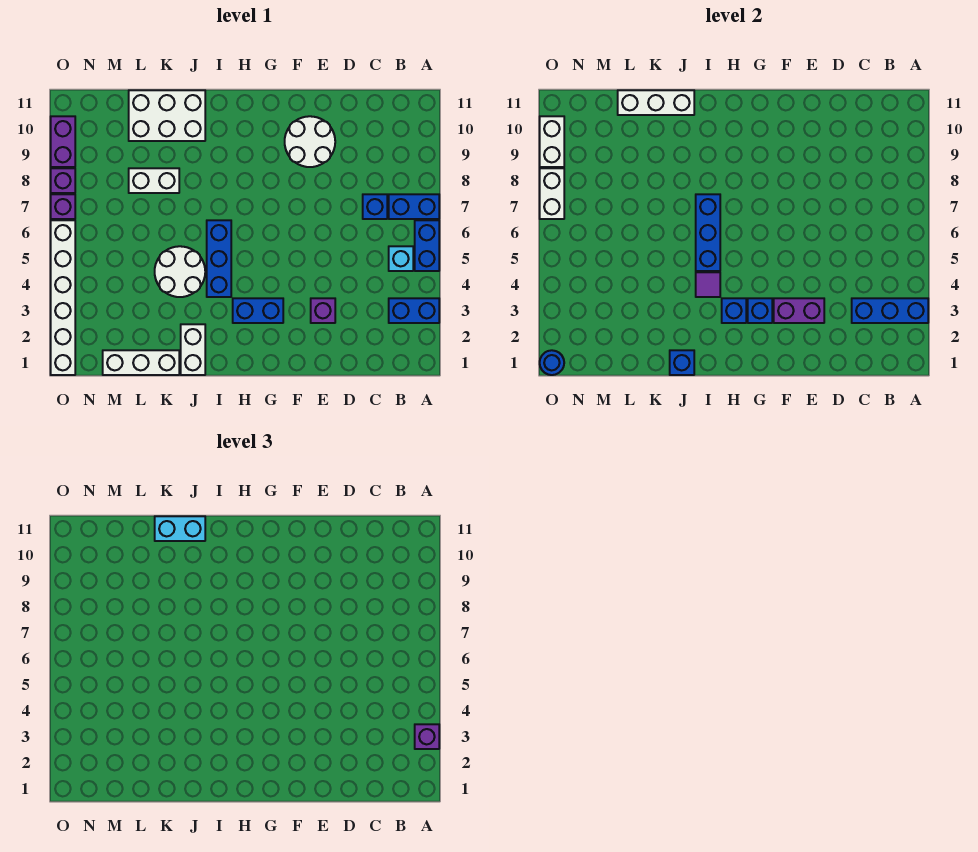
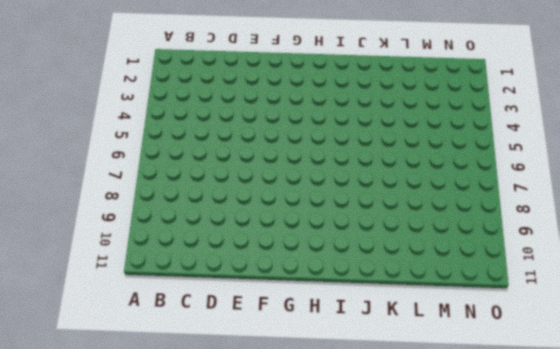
none -> blue 1x2 brick [389,298,439,323]
none -> blue 1x2 brick [415,220,439,271]
none -> blue 1x2 brick [389,194,439,219]
none -> cyan 1x1 brick [389,246,413,271]

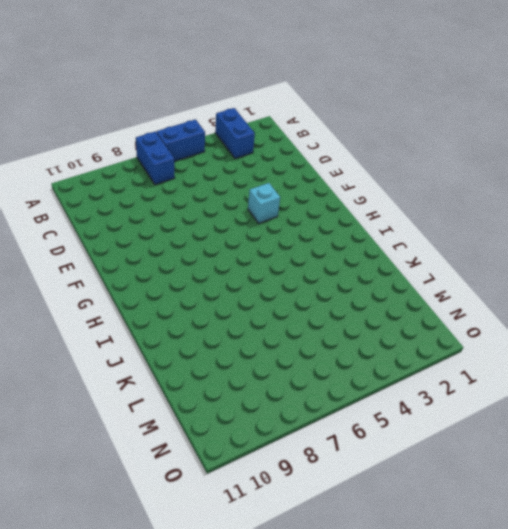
cyan 1x1 brick [248,183,280,223] -> cyan 1x1 brick moved to [389,246,413,271]
none -> blue 1x1 brick [363,194,387,219]
none -> purple 1x1 brick [311,298,335,323]
none -> white 2x2 round brick [285,116,335,167]
none -> blue 1x2 brick [233,298,283,323]

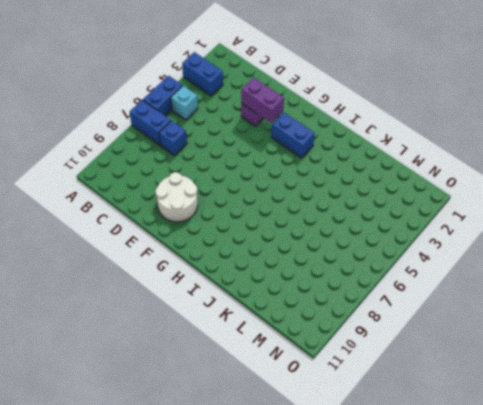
none -> blue 1x3 brick [207,220,231,297]
none -> white 1x2 brick [181,324,205,375]
none -> white 2x2 round brick [155,246,205,297]
none -> white 2x3 brick [129,90,205,141]

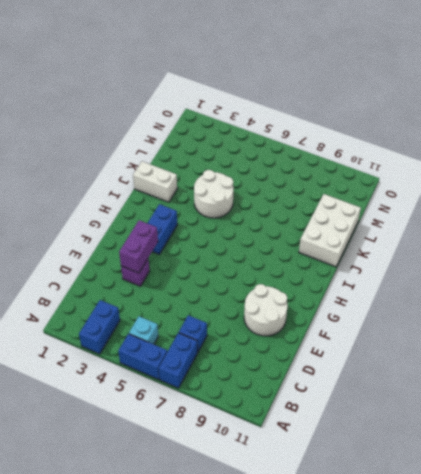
none -> blue 1x3 brick [207,220,231,297]
none -> white 1x3 brick [103,350,179,375]
none -> white 1x2 brick [129,168,179,193]
none -> white 1x6 brick [51,220,75,375]

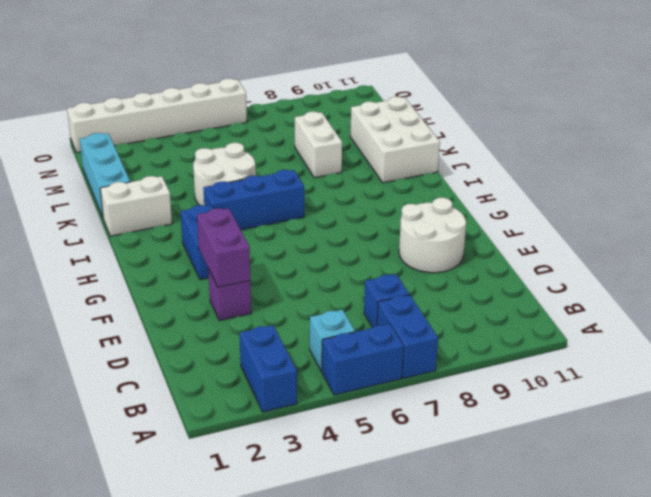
cyan 1x3 brick [80,133,130,217] -> white 1x3 brick [103,350,179,375]
none -> purple 1x1 brick [51,194,75,219]
none -> purple 1x1 brick [51,168,75,193]
none -> purple 1x2 brick [51,116,75,167]
none -> blue 1x3 brick [852,298,928,323]

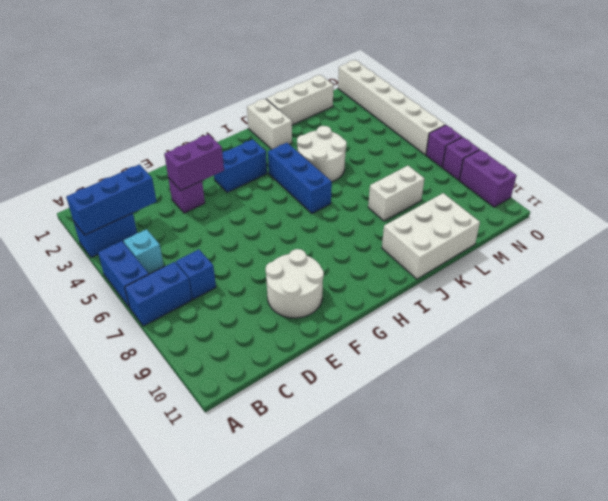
none -> blue 1x1 brick [748,298,772,323]
none -> blue 1x1 brick [722,298,746,323]
none -> purple 1x1 tile [696,272,720,297]
none -> blue 1x3 brick [696,194,720,271]

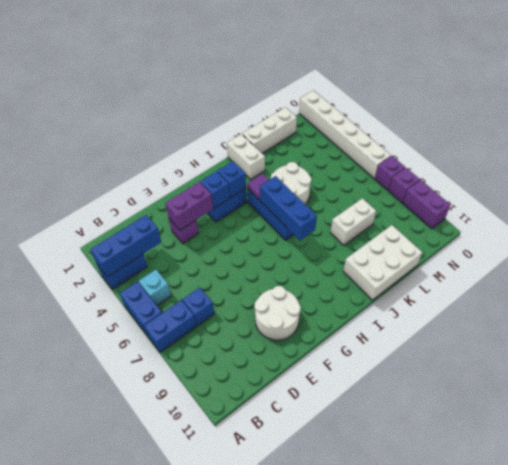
none -> blue 1x1 brick [670,350,694,375]
none -> white 1x3 brick [618,90,694,115]
none -> blue 1x1 round brick [540,350,564,375]
none -> white 1x2 brick [540,168,564,219]

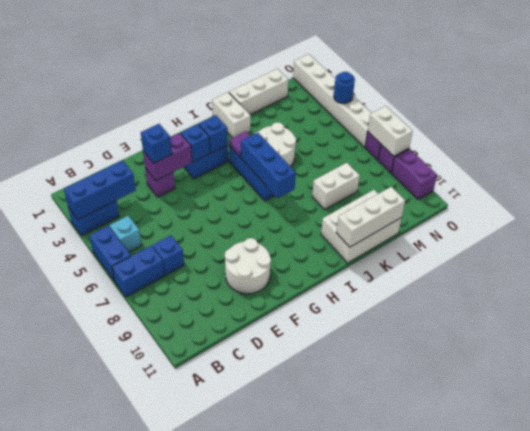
blue 1x1 brick [141,124,172,163] -> blue 1x1 brick moved to [670,350,694,375]
blue 1x1 round brick [334,72,355,103] -> blue 1x1 round brick moved to [540,350,564,375]
none -> white 1x2 brick [540,116,564,167]
none -> purple 1x1 brick [415,724,439,749]
none -> cyan 1x2 brick [155,516,205,541]

